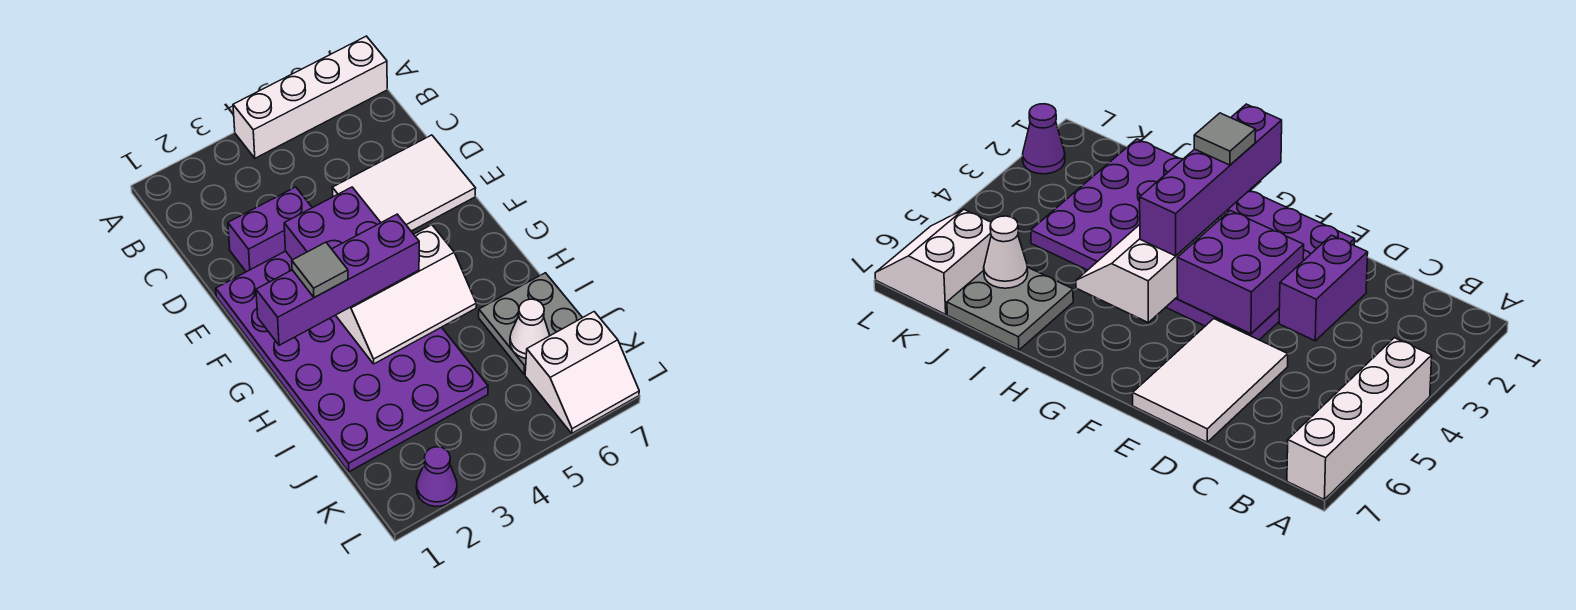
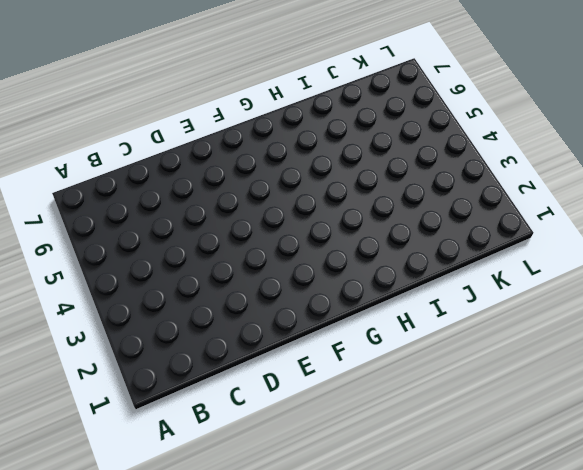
none -> white 1x4 brick [233,36,387,158]
none -> purple 1x2 brick [228,187,312,272]
none -> white 2x3 tile [332,135,476,231]

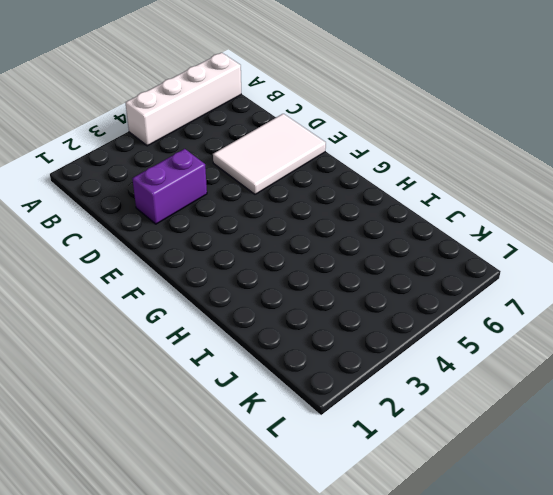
none -> purple 4x6 plate [216,251,488,472]
none -> grey 2x2 plate [479,273,582,374]
none -> white 2x2 slope [525,312,639,433]

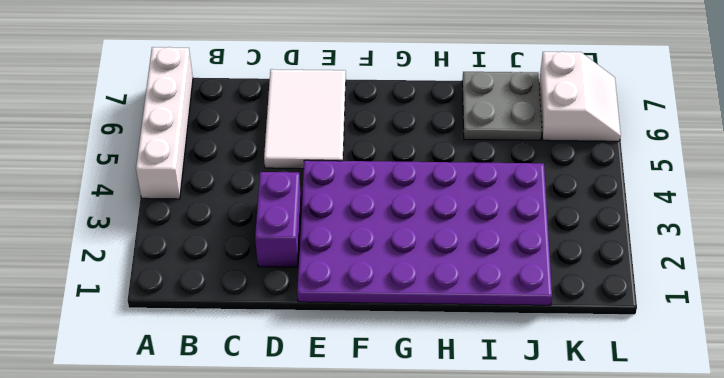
none -> purple 1x1 cone [416,447,457,506]
none -> purple 2x2 brick [284,187,381,260]
none -> white 2x3 slope [336,225,476,364]

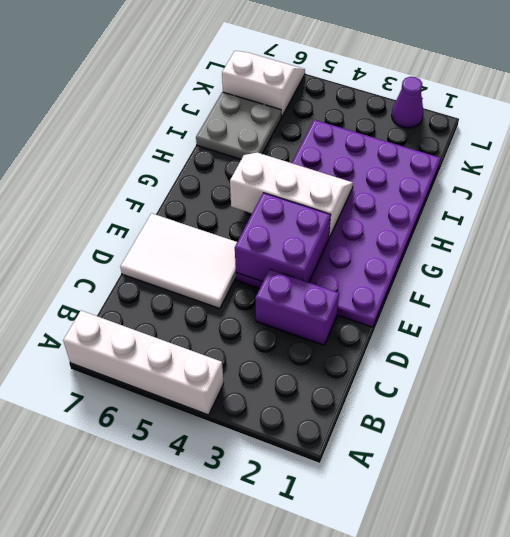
none -> white 1x1 cone [510,299,549,358]
none -> purple 1x4 brick [256,214,419,345]
none -> grey 1x1 tile [292,242,348,298]

